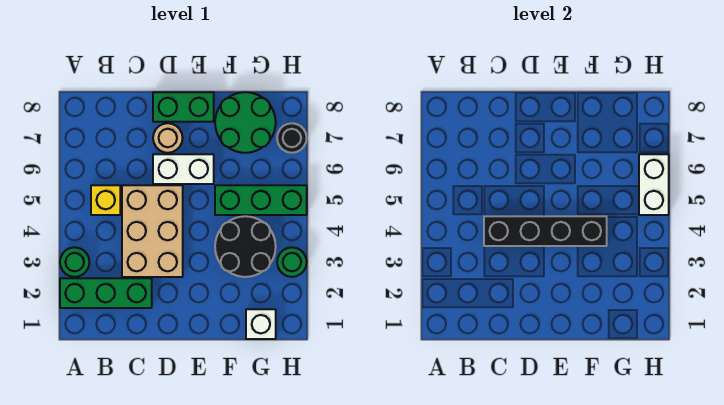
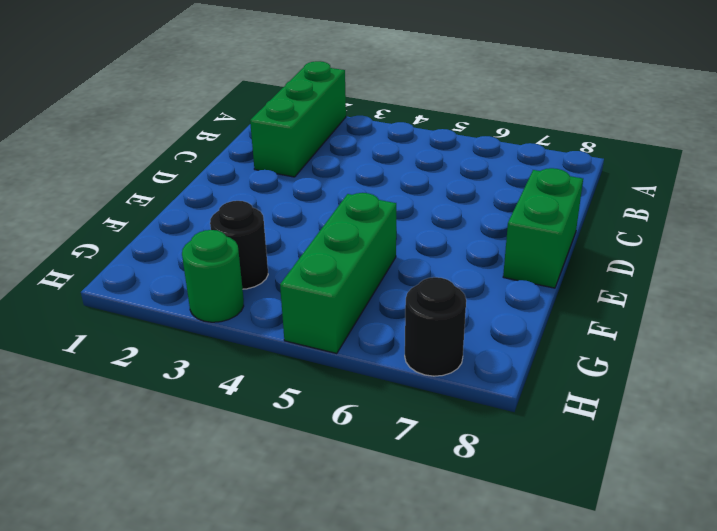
black 1x1 round brick [210,201,268,289] -> black 2x2 round brick [215,216,276,277]
none -> green 1x1 round brick [60,247,89,277]
none -> yellow 1x1 brick [91,185,120,215]
none -> tan 2x3 brick [122,185,183,277]

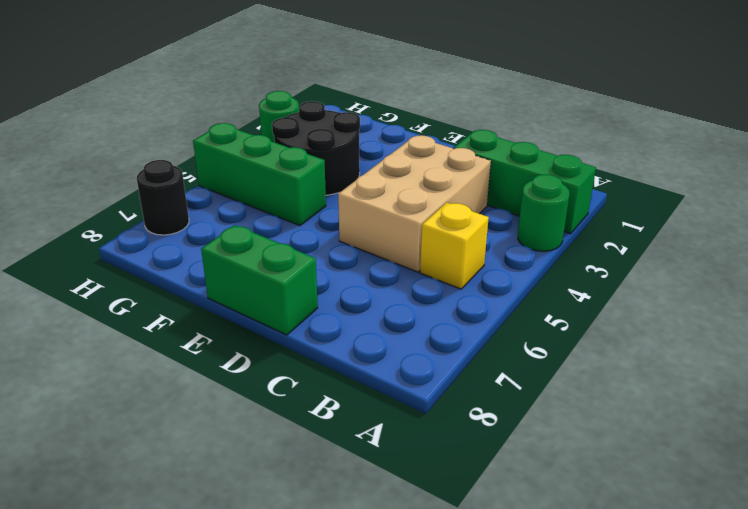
none -> white 1x2 brick [153,154,214,184]
none -> tan 1x1 round brick [153,123,182,153]
none -> green 2x2 round brick [215,92,276,153]

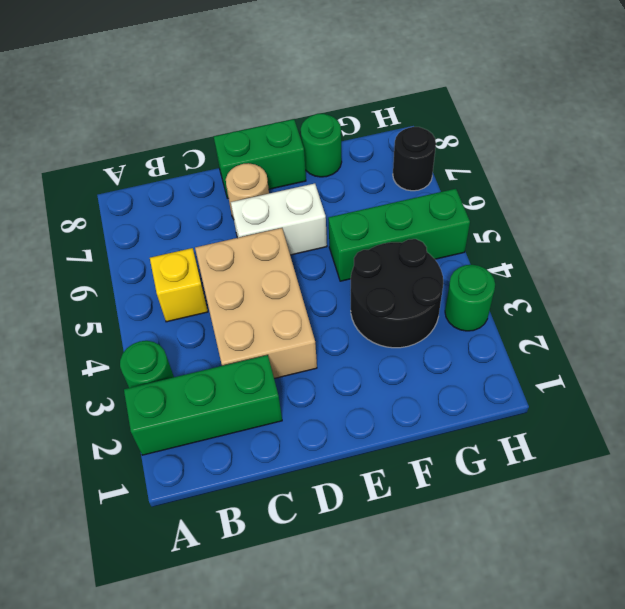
green 1x1 round brick [301,114,342,177] -> green 2x2 round brick [215,92,276,153]
none -> white 1x1 brick [246,309,276,339]
none -> black 1x4 brick [484,216,607,246]
none -> white 1x2 brick [639,154,669,215]

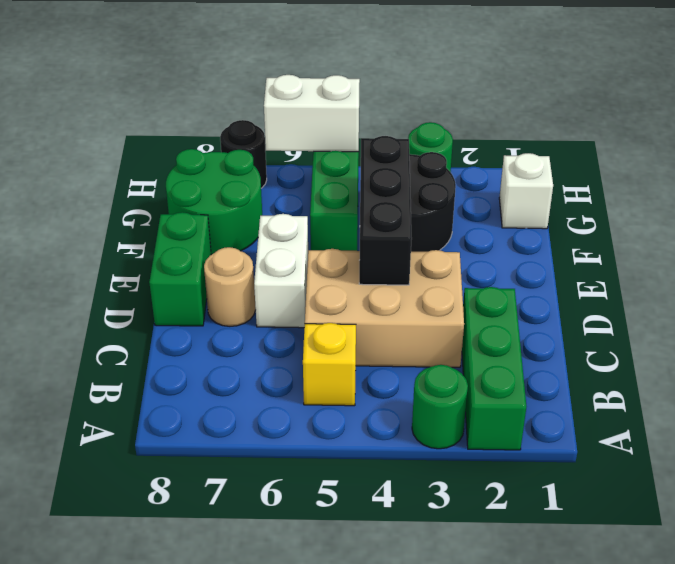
black 1x3 brick [359,136,412,285] -> black 1x4 brick [484,216,607,246]

